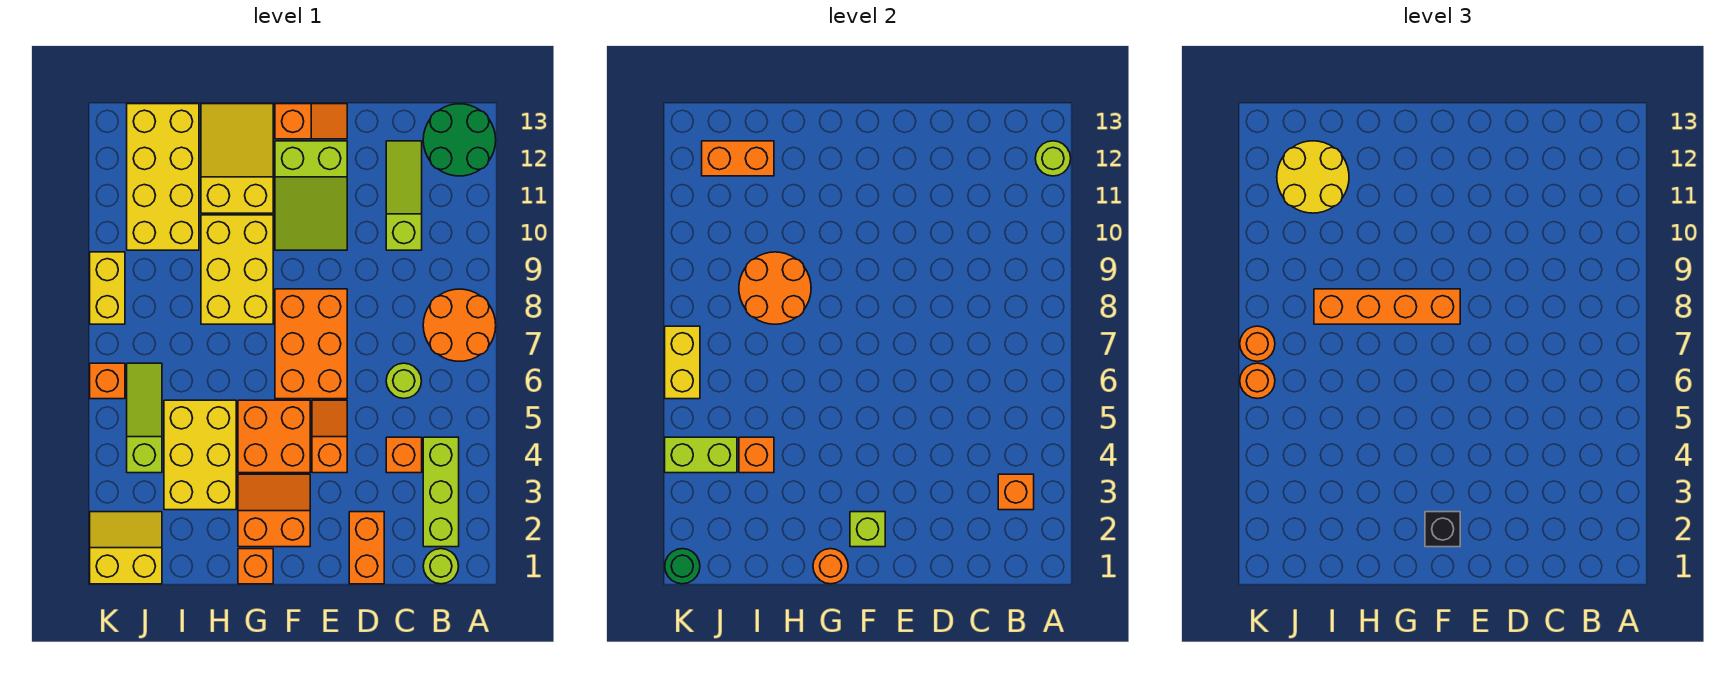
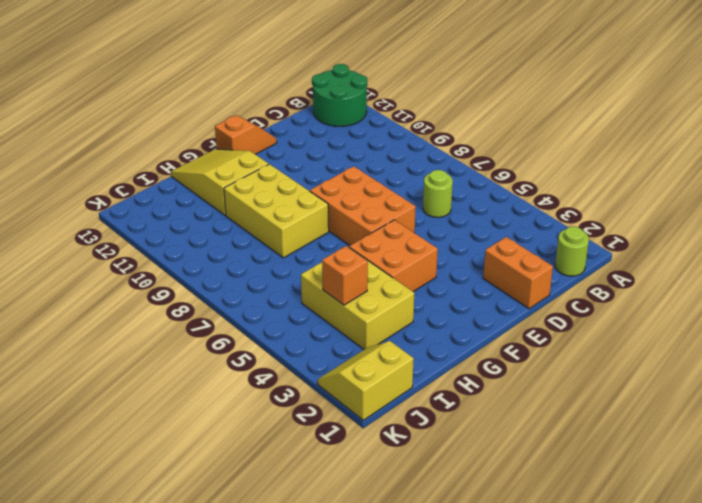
none -> orange 2x2 round brick [423,289,496,361]
none -> lime 1x3 brick [423,437,459,547]
none -> orange 1x1 brick [386,437,422,473]
none -> lime 1x3 slope [386,141,422,250]

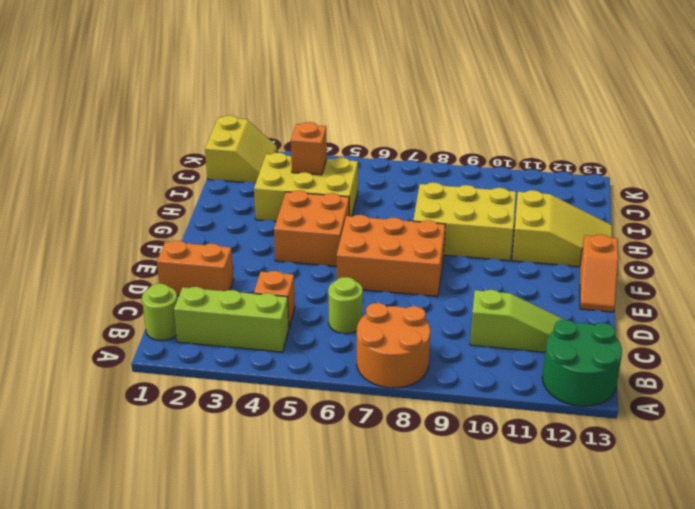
none -> orange 1x2 slope [312,400,347,473]
none -> lime 2x3 slope [275,141,347,250]
none -> orange 2x2 slope [238,474,310,547]
none -> orange 1x1 brick [238,549,273,584]

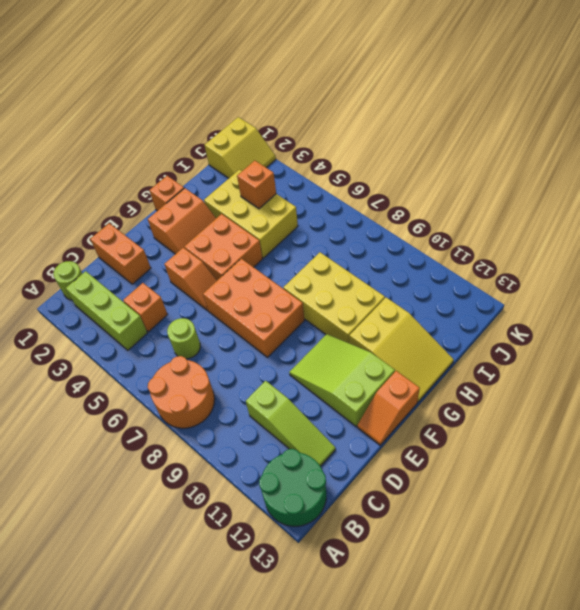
none -> yellow 2x4 brick [127,104,199,250]
none -> lime 1x3 slope [127,363,162,473]
none -> orange 1x1 brick [90,363,125,399]
none -> yellow 1x2 brick [90,252,125,324]

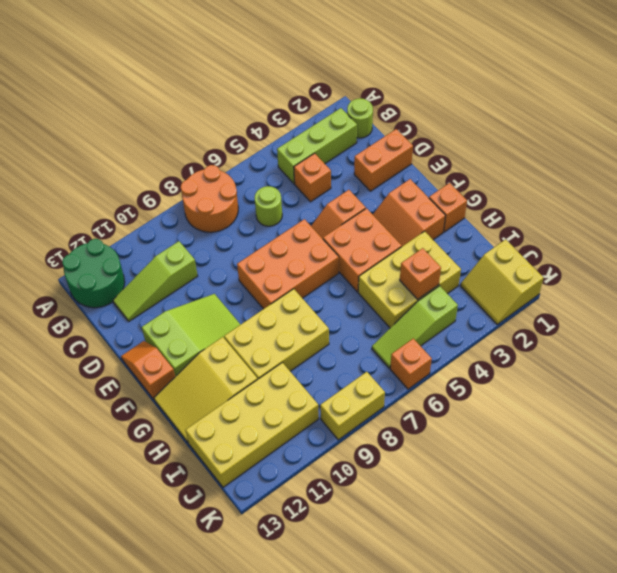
none -> lime 1x1 round brick [1035,141,1071,176]
none -> orange 1x1 brick [998,474,1034,510]
none -> lime 1x1 brick [850,512,885,547]
none -> orange 1x1 round brick [813,549,848,584]

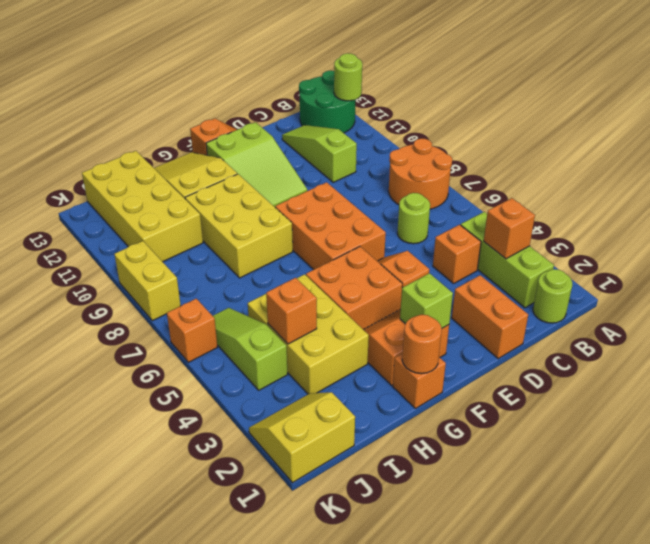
none -> orange 2x2 round brick [739,252,811,324]
none -> orange 1x2 brick [702,141,774,176]
none -> lime 1x2 brick [665,437,737,473]
none -> green 1x1 round brick [665,549,700,584]

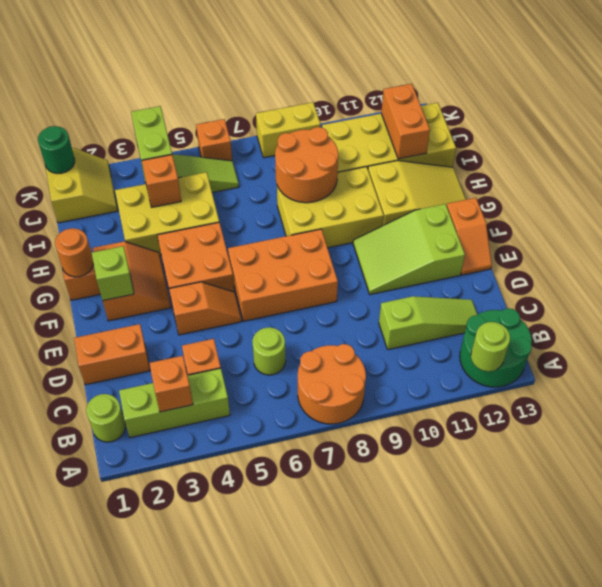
none -> yellow 1x2 brick [665,326,700,399]
none -> black 1x1 brick [1425,512,1460,547]
none -> orange 1x4 brick [1314,289,1460,324]
none -> yellow 2x2 round brick [1277,141,1349,213]

